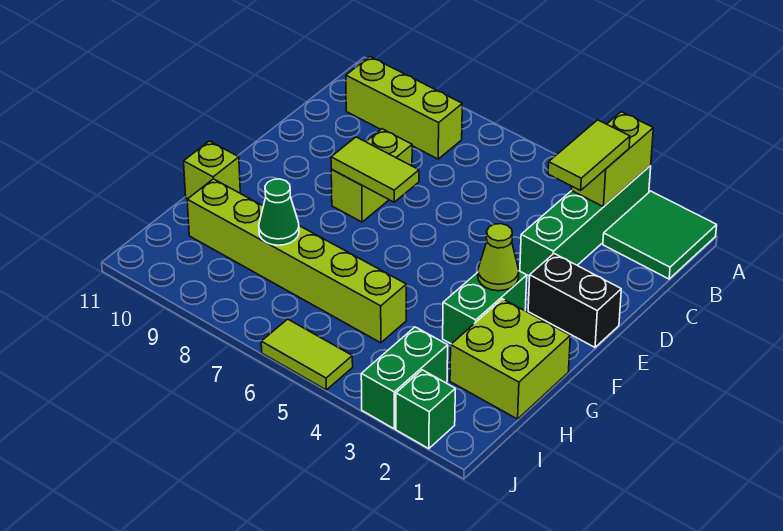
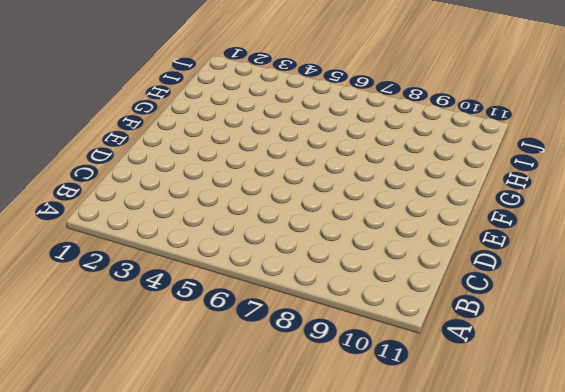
none -> green 2x2 tile [603,191,717,279]
none -> green 1x4 brick [520,166,651,276]
none -> lime 1x3 brick [346,57,462,159]

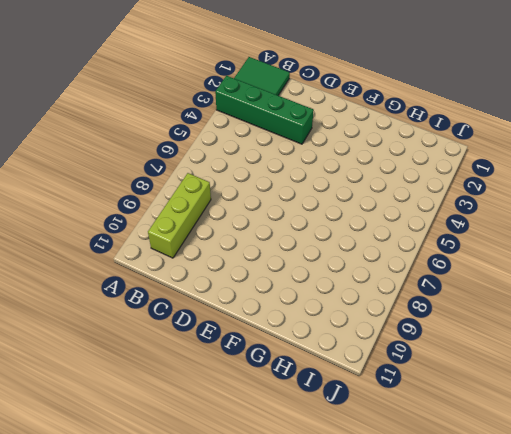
none -> lime 1x2 brick [331,129,412,222]
none -> black 1x2 brick [528,254,621,347]
none -> green 1x2 brick [443,271,527,344]

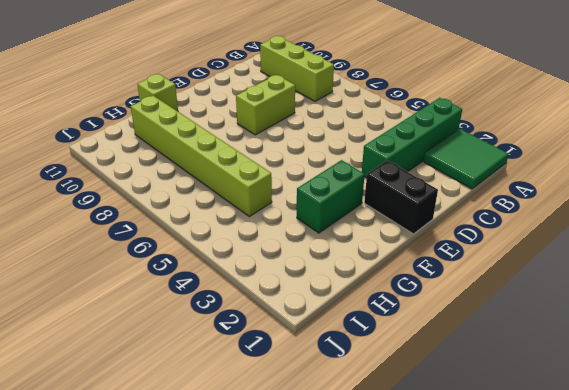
none -> lime 2x2 brick [450,299,570,419]
none -> green 1x2 brick [361,327,448,429]
none -> green 1x1 brick [396,370,455,449]

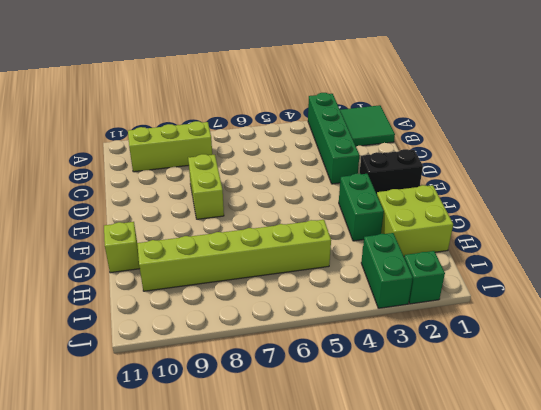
none -> lime 1x2 tile [261,319,353,390]
none -> lime 1x2 brick [571,112,653,207]
none -> lime 1x2 tile [331,137,419,202]

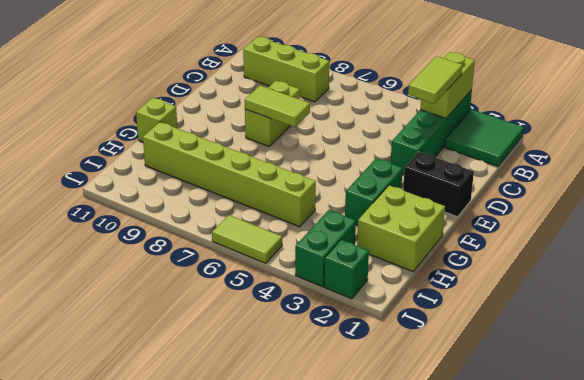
none -> lime 1x1 cone [478,224,519,291]
none -> green 1x1 cone [259,179,299,245]

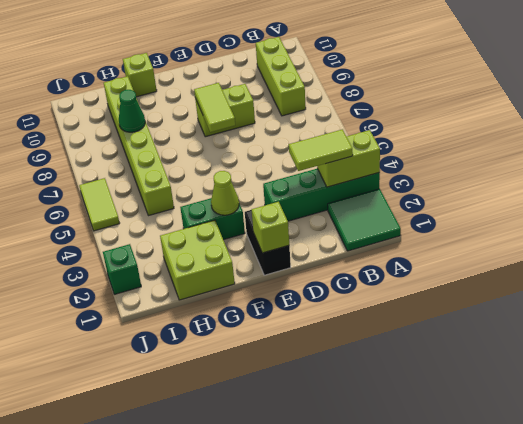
lime 1x1 brick [252,202,289,253] -> none
none -> green 1x2 brick [361,327,448,429]

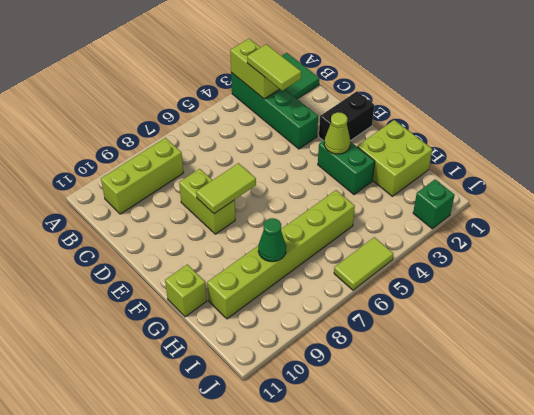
none -> green 1x2 brick [361,327,448,429]

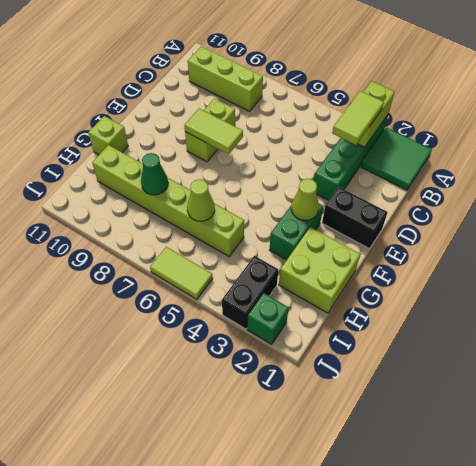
lime 1x1 cone [187,179,215,221] -> none
black 1x2 brick [222,256,278,329] -> green 1x2 brick [361,327,448,429]

